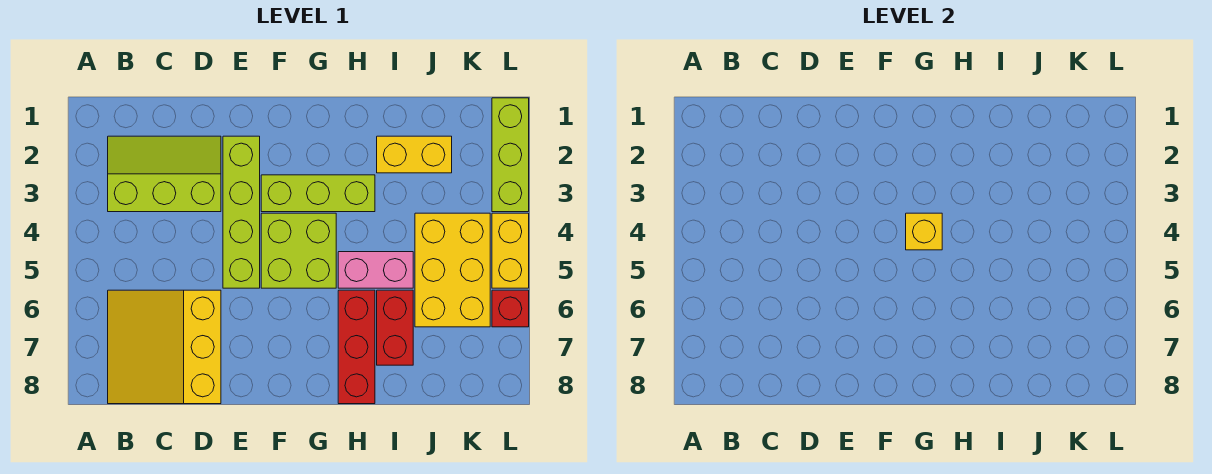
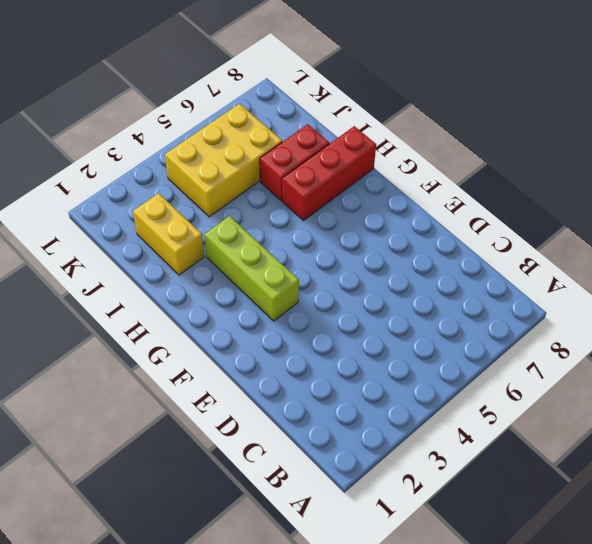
none -> lime 2x3 slope [108,136,221,212]
none -> yellow 3x3 slope [108,290,221,404]
none -> lime 1x4 brick [223,136,260,288]

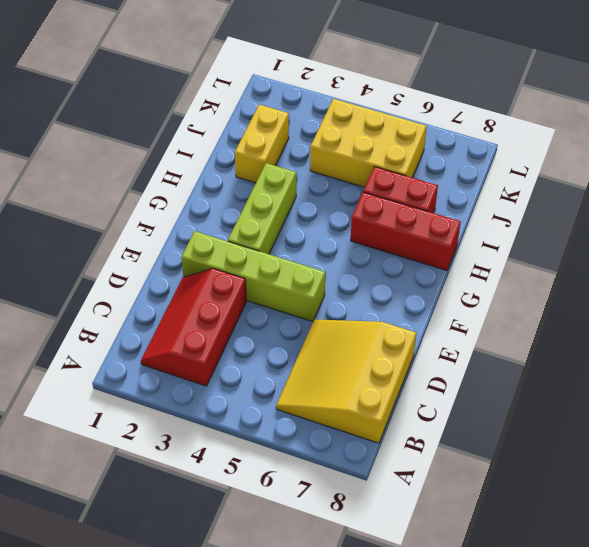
red 2x3 slope [141,268,246,386] -> lime 2x3 slope [108,136,221,212]
yellow 3x3 slope [276,319,416,443] -> yellow 3x3 slope turned to [108,290,221,404]
none -> lime 2x2 brick [261,213,336,288]
none -> pink 1x2 brick [338,252,413,288]
none -> lime 1x3 brick [492,98,529,212]

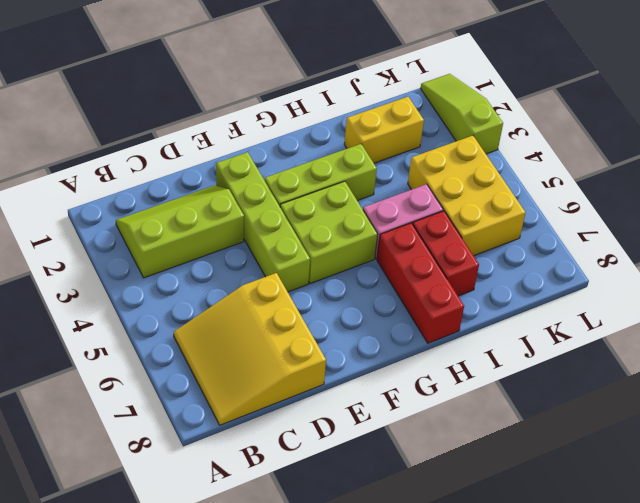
lime 1x3 slope [421,74,503,154] -> lime 1x3 brick [492,98,529,212]
none -> yellow 1x2 brick [492,213,529,288]
none -> red 1x1 brick [492,290,529,327]
none -> yellow 1x1 brick [906,213,942,250]

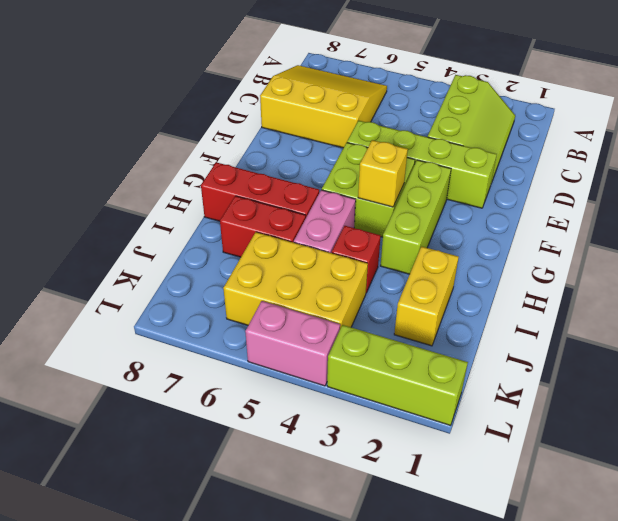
red 1x1 brick [332,226,381,293] -> red 1x1 brick moved to [492,290,529,327]
pink 1x2 brick [245,301,340,386] -> yellow 1x2 brick [492,213,529,288]

